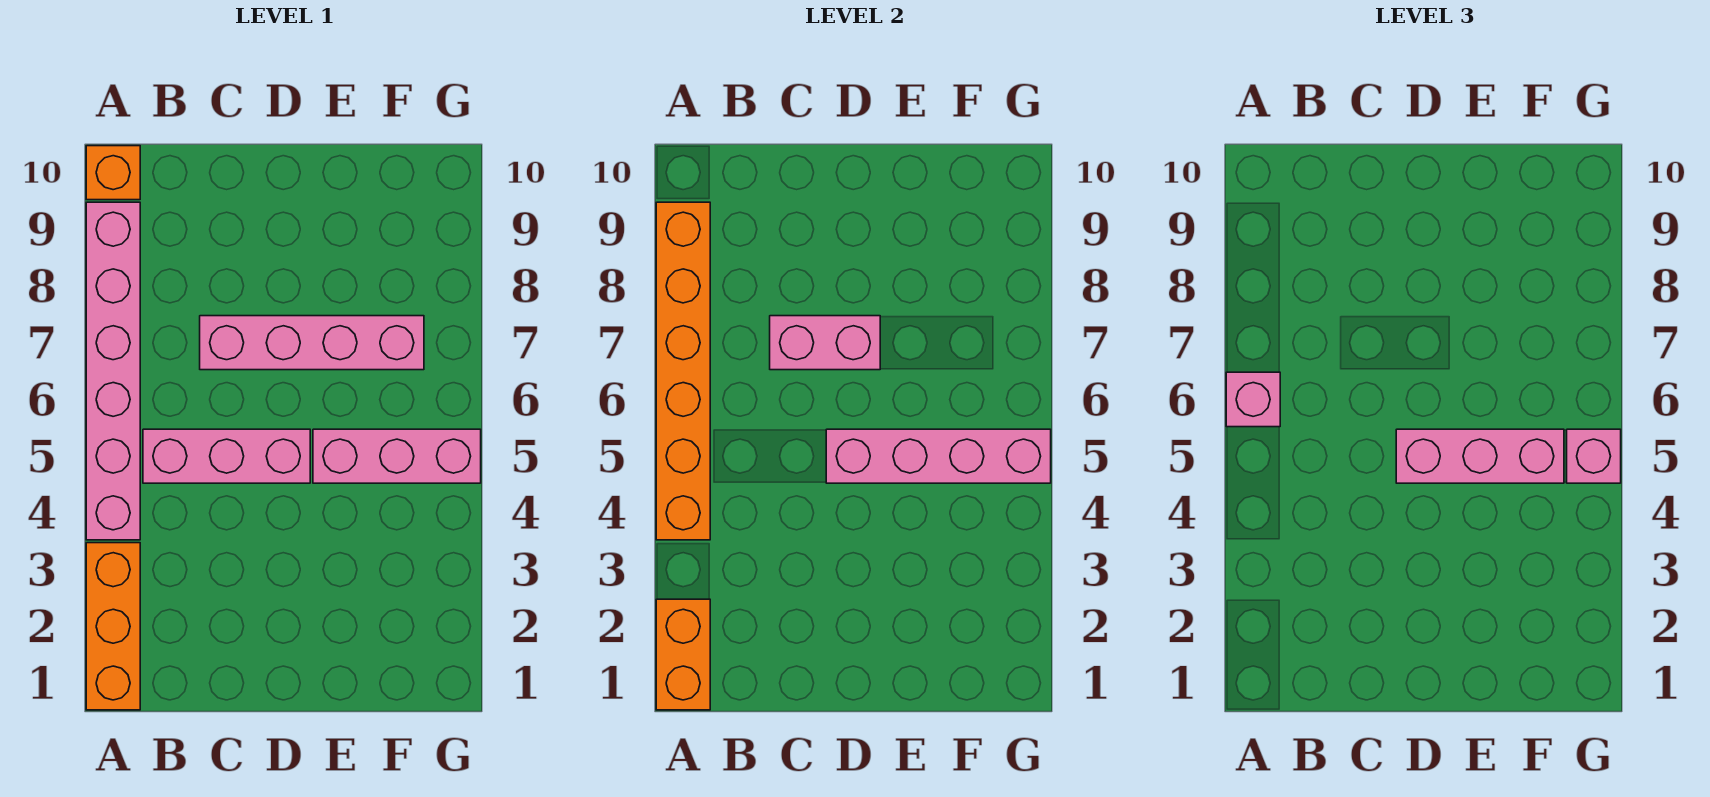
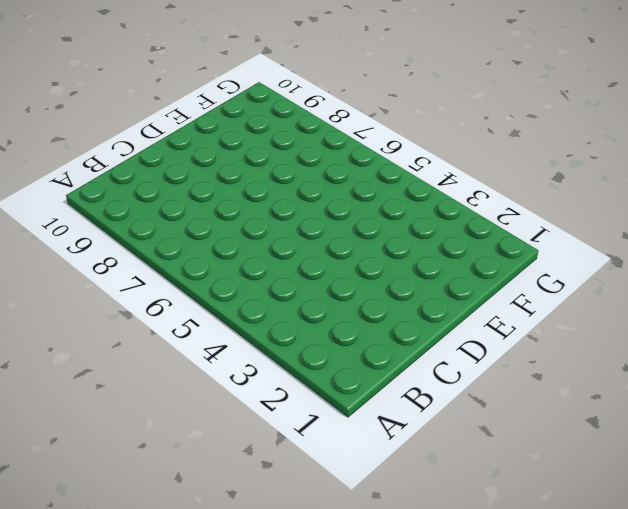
none -> orange 1x3 brick [86,543,140,710]
none -> pink 1x6 brick [86,202,140,540]
none -> orange 1x1 brick [86,146,140,200]

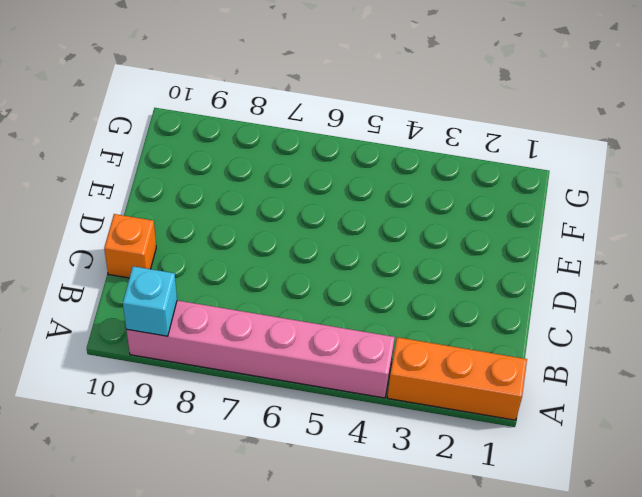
cyan 1x1 brick [123,266,177,336] -> orange 1x6 brick [656,202,710,540]
orange 1x1 brick [104,214,156,278] -> orange 1x1 brick moved to [86,146,140,200]
none -> pink 1x3 brick [143,429,310,483]
none -> pink 1x4 brick [200,316,424,370]
none -> pink 1x3 brick [313,429,481,483]

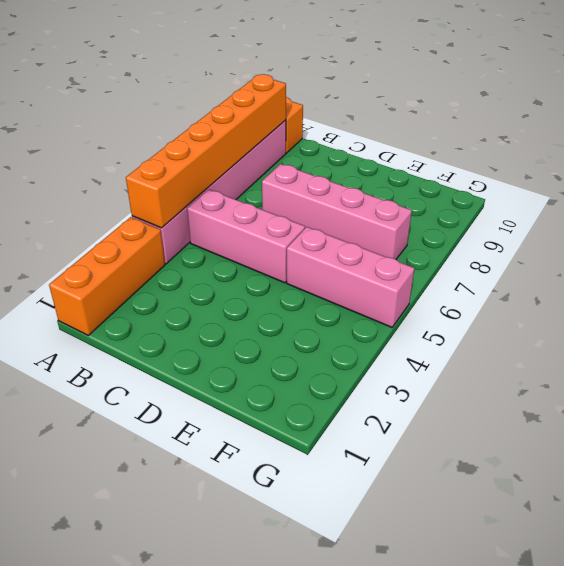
none -> orange 1x2 brick [656,599,710,710]
none -> pink 1x2 brick [770,316,880,370]
none -> pink 1x4 brick [826,429,1051,483]

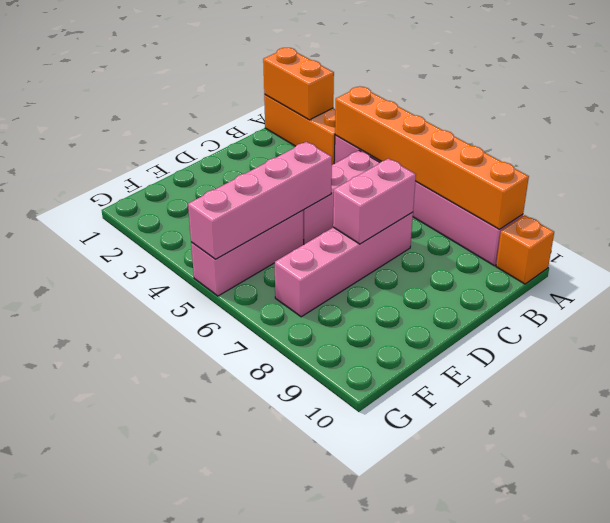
none -> pink 1x1 brick [1226,372,1280,427]
none -> pink 1x3 brick [1396,429,1564,483]
none -> pink 1x1 brick [1567,429,1621,483]

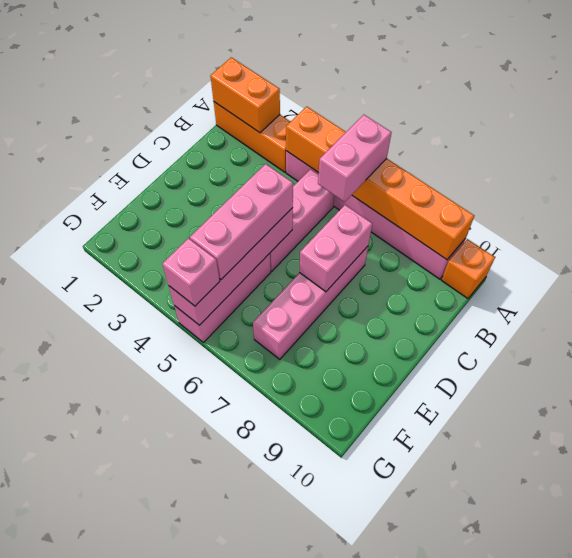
pink 1x2 brick [318,115,392,202] -> pink 1x1 brick [1226,372,1280,427]

